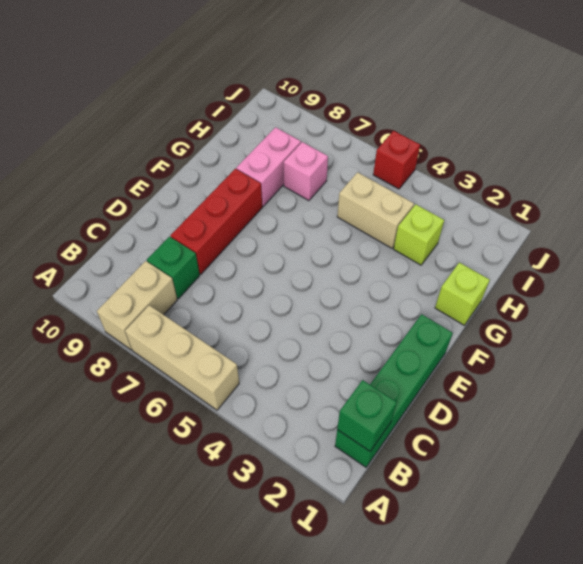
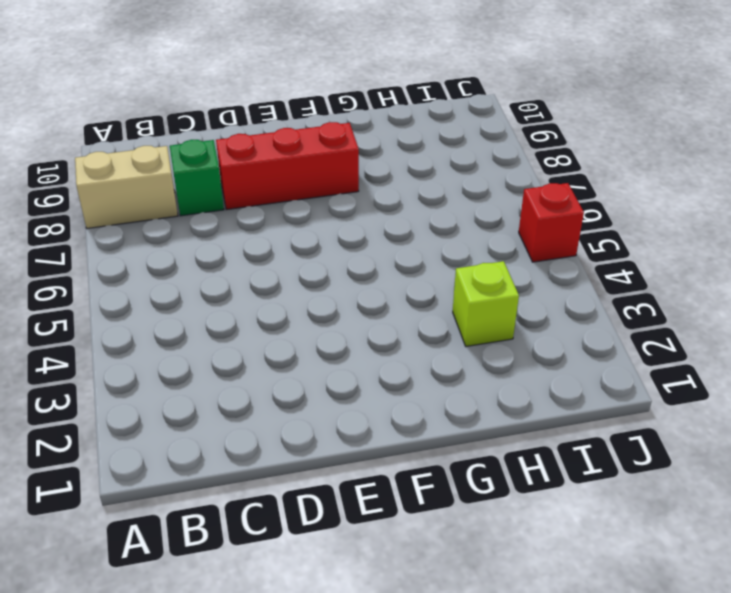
none -> tan 1x3 brick [125,305,239,410]
none -> green 1x4 brick [335,314,453,467]
none -> lime 1x1 brick [435,262,490,325]

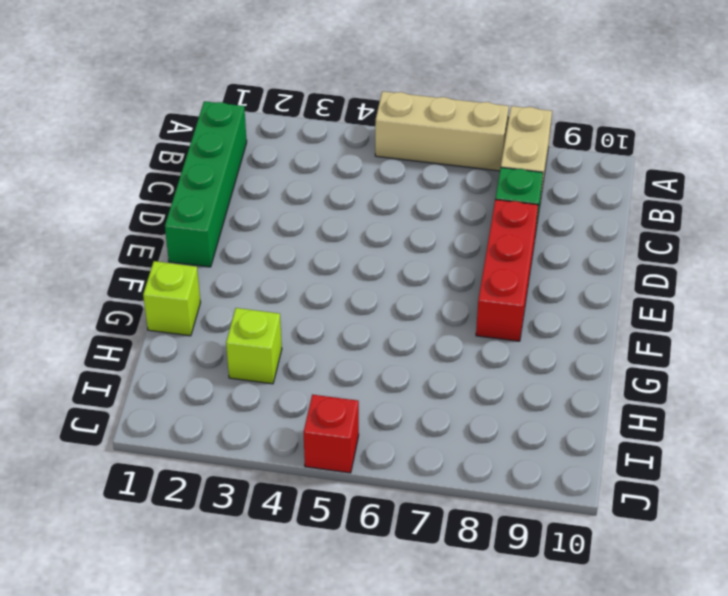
none -> pink 1x2 brick [236,127,301,206]
none -> tan 1x2 brick [337,172,414,248]
none -> pink 1x1 brick [284,142,328,201]

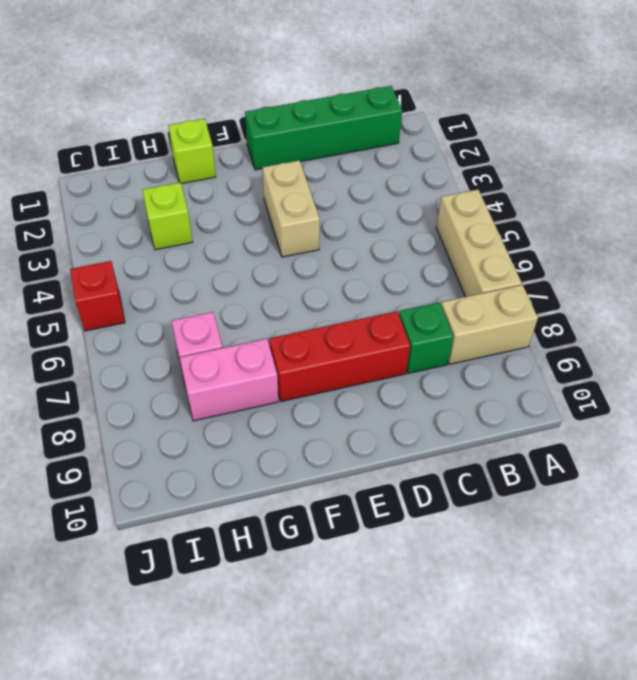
tan 1x2 brick [263,160,320,257] -> tan 1x2 brick moved to [337,172,414,248]
none -> green 1x1 brick [337,380,397,451]

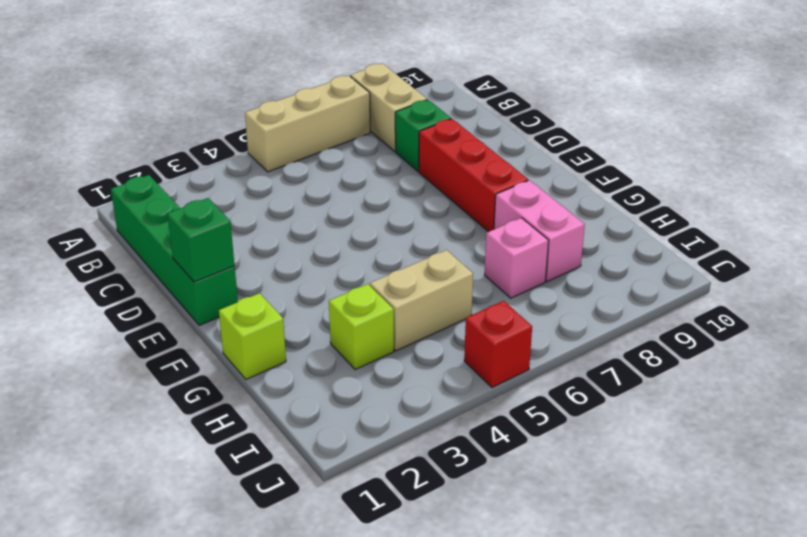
green 1x1 brick [167,198,234,282] -> green 1x1 brick moved to [337,380,397,451]

